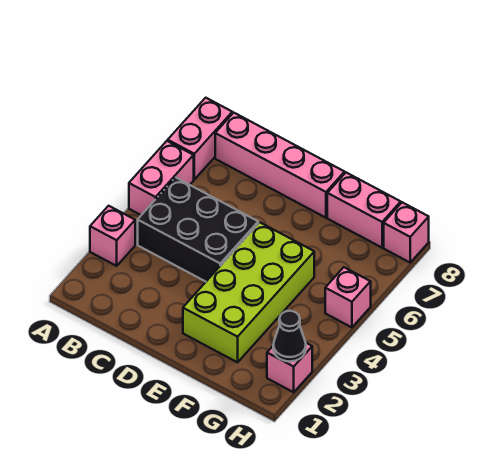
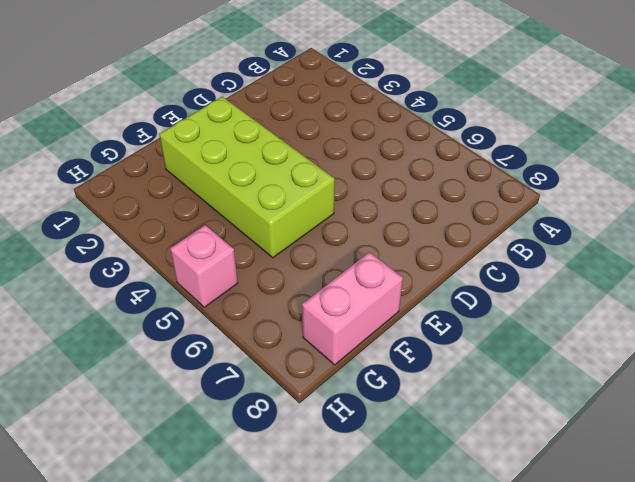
none -> pink 1x1 brick [90,206,135,266]
none -> pink 1x2 brick [129,141,194,215]

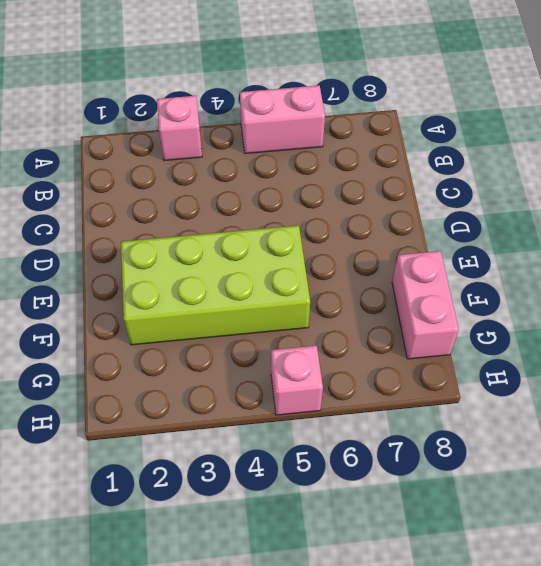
none -> pink 1x2 brick [168,98,232,179]
none -> black 2x3 brick [138,177,258,282]

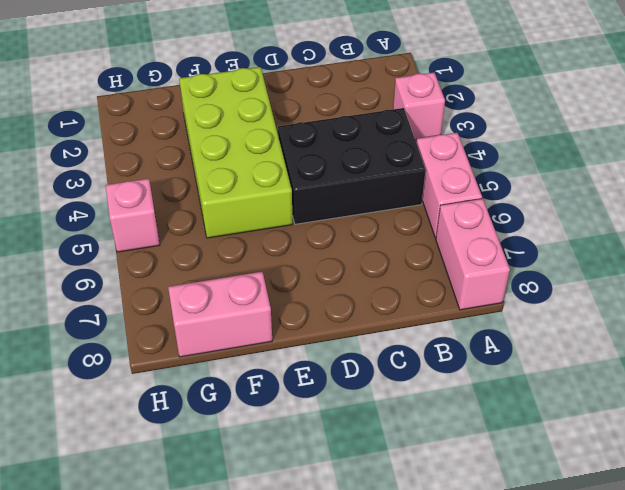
none -> pink 1x4 brick [215,113,345,218]
none -> pink 1x1 brick [267,343,312,392]

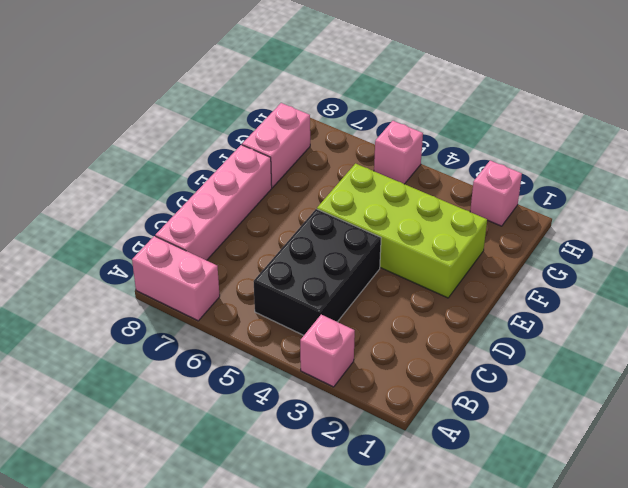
none -> pink 1x2 brick [129,141,194,215]
none -> pink 1x1 brick [384,202,429,262]

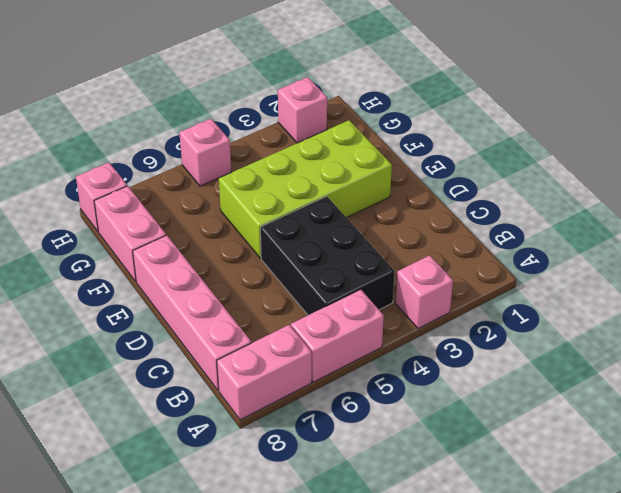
none -> black 1x1 cone [273,311,306,362]

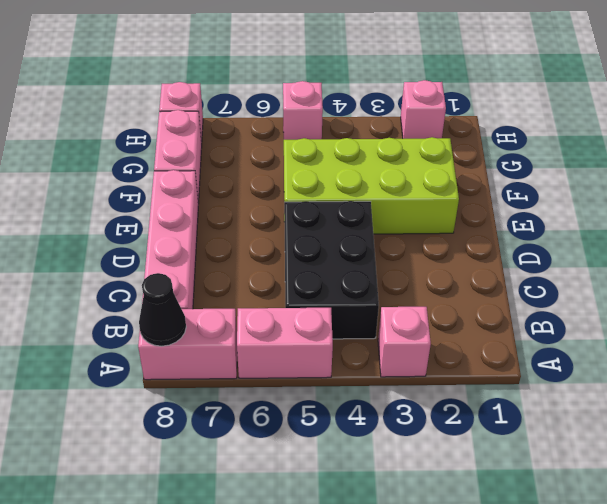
black 1x1 cone [139,273,186,346] -> black 1x1 cone moved to [273,311,306,362]

